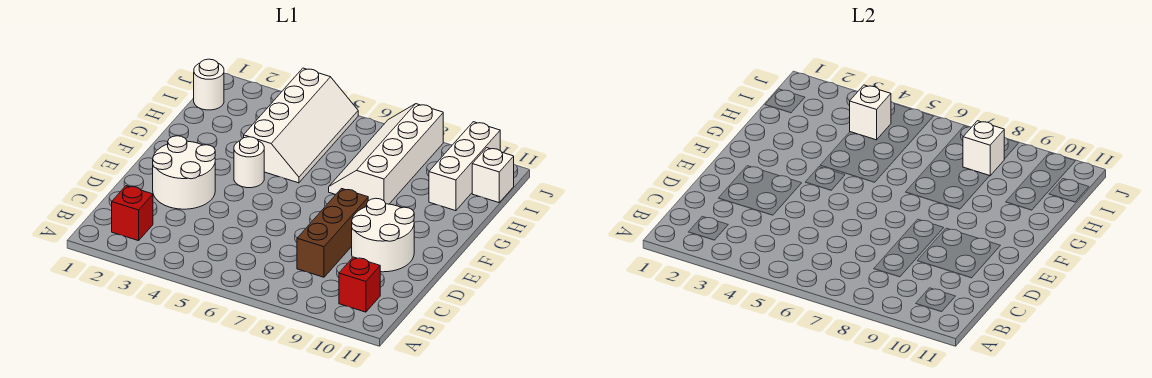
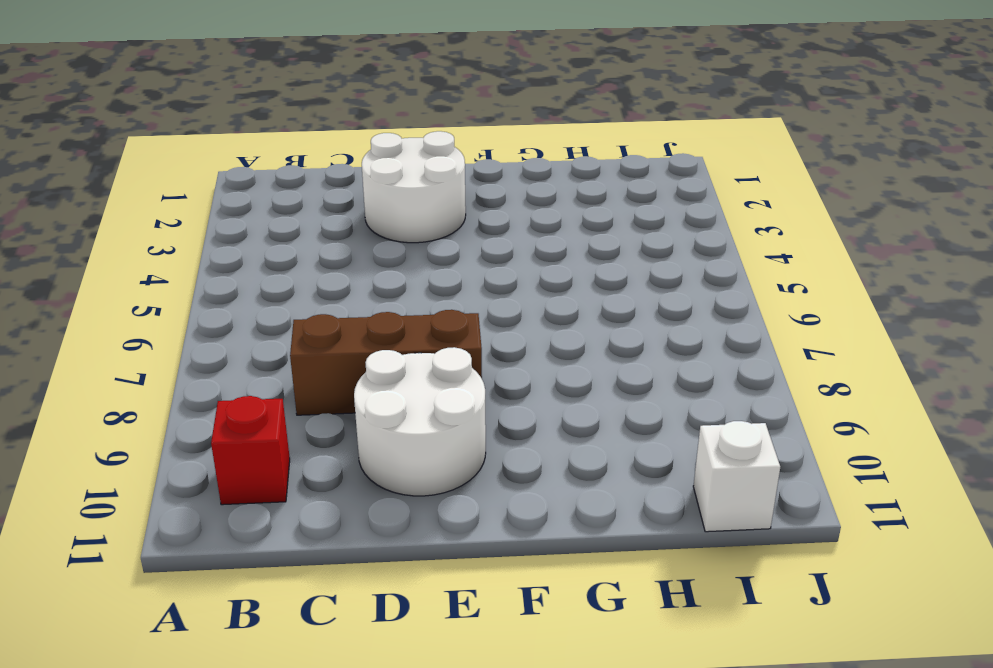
none -> red 1x1 brick [112,186,153,241]
none -> white 1x1 round brick [234,137,264,188]
none -> white 2x4 slope [244,68,358,183]

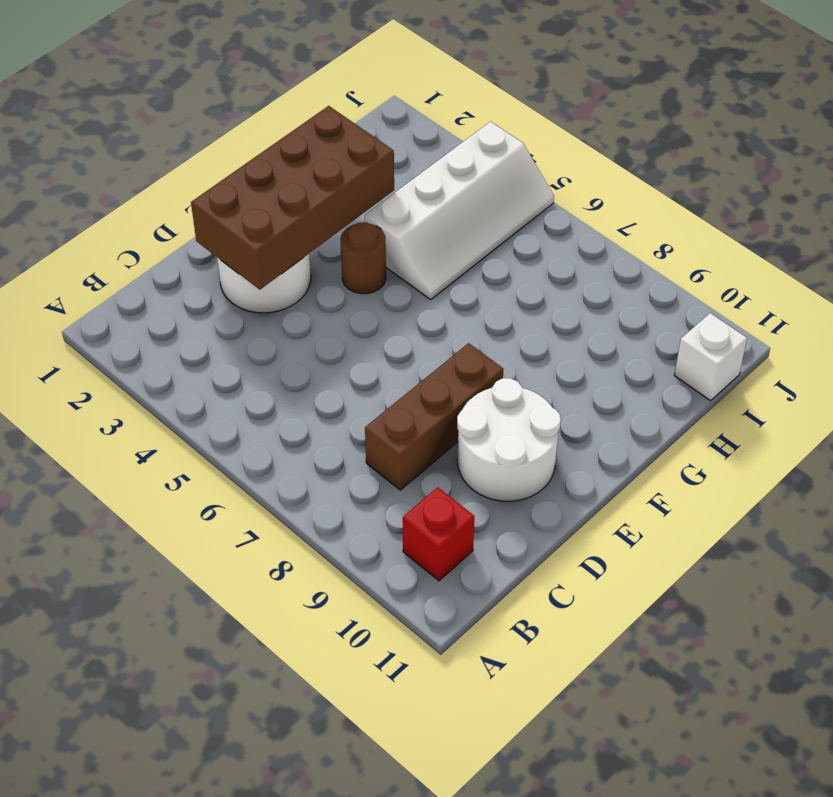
brown 2x4 brick [191,106,394,290] -> none
brown 1x1 round brick [341,222,386,294] -> white 1x1 round brick [234,137,264,188]
none -> red 1x1 brick [112,186,153,241]
none -> white 2x4 slope [329,104,443,204]
none -> white 1x3 brick [429,122,500,211]

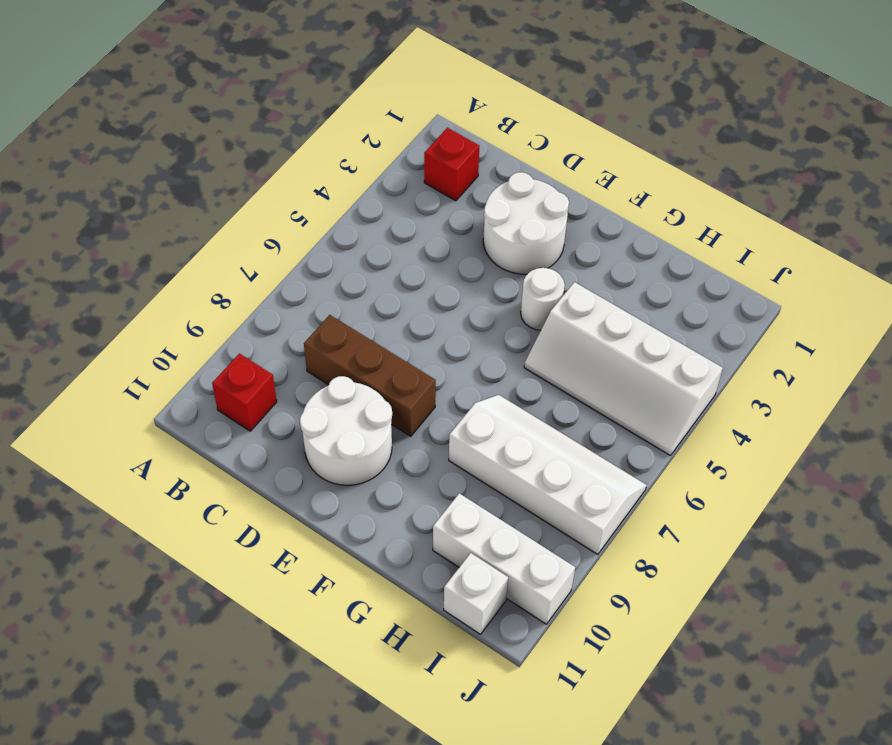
none -> white 1x1 round brick [194,59,224,110]
none -> white 1x1 brick [850,85,891,140]
none -> white 1x1 brick [963,121,1004,176]

